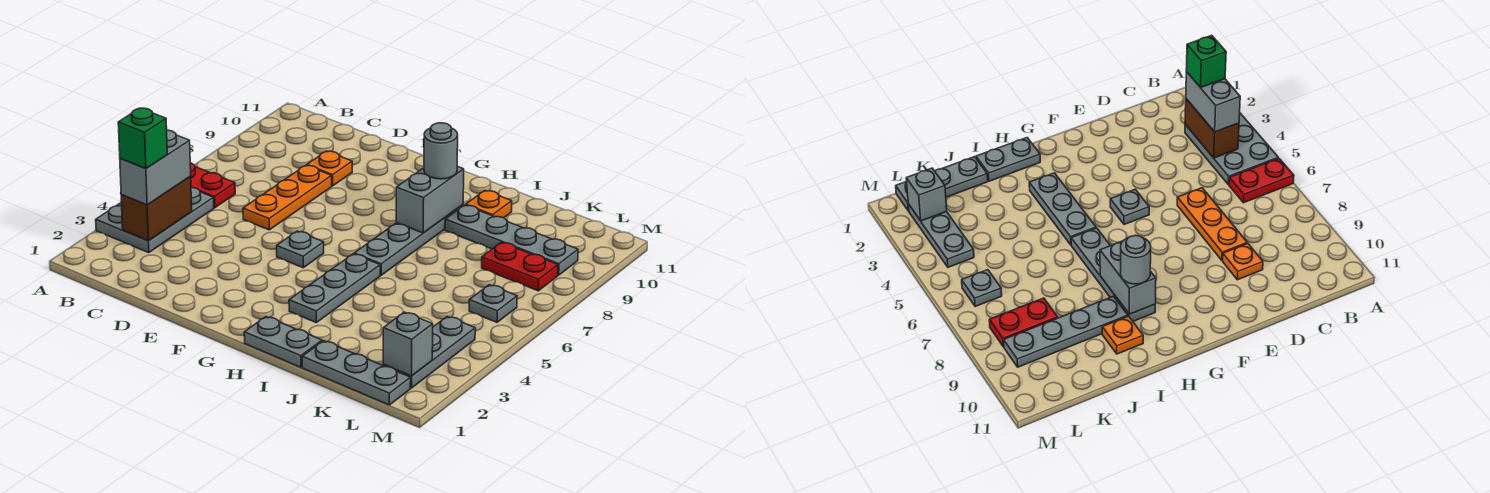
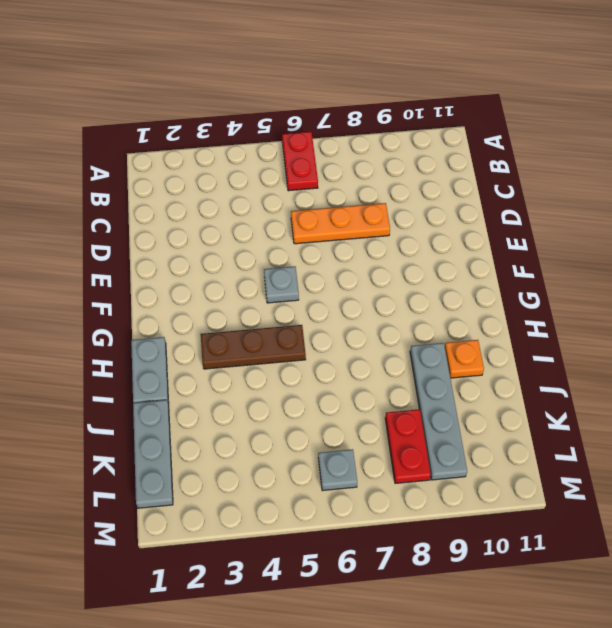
brown 1x3 plate [201,325,306,369] -> grey 1x3 plate [289,254,380,323]
none -> grey 2x3 plate [96,187,214,253]
none -> orange 1x1 plate [307,151,352,186]
none -> grey 1x4 plate [354,205,463,275]

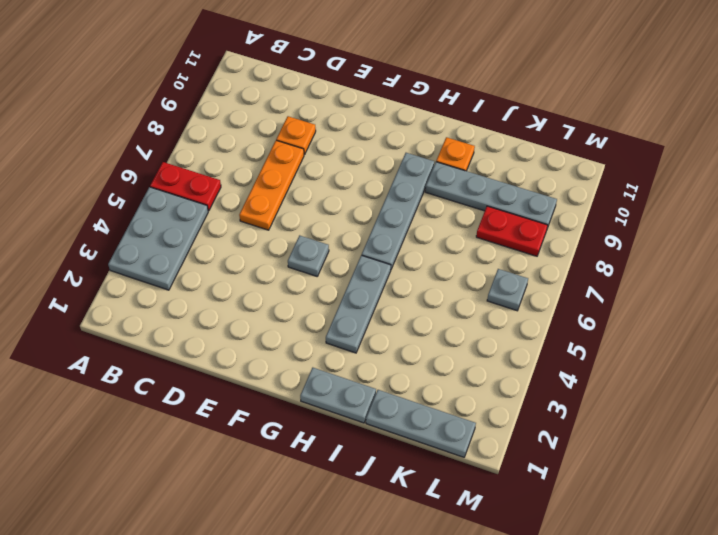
none -> grey 1x3 plate [383,316,475,388]
none -> brown 1x2 brick [121,177,192,241]
none -> grey 1x2 brick [396,166,464,233]

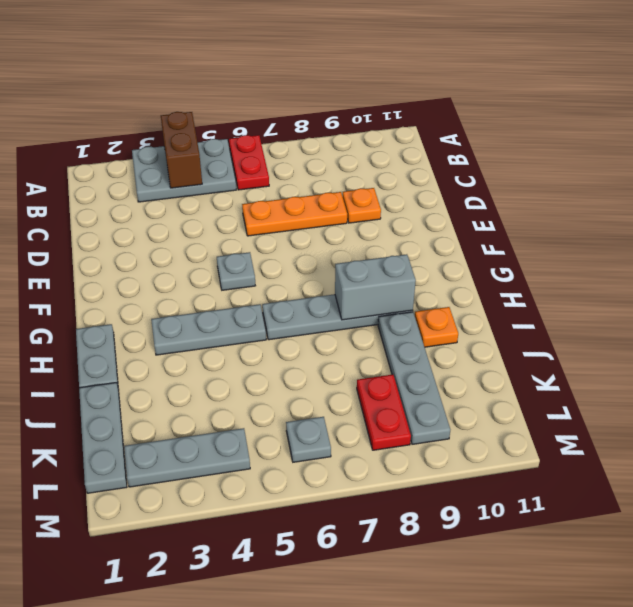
brown 1x2 brick [161,112,202,188] -> brown 1x2 brick turned to [121,177,192,241]
none -> grey 1x1 brick [383,312,433,376]
none -> grey 1x2 brick [120,130,191,205]
none -> grey 1x1 round brick [424,123,458,179]

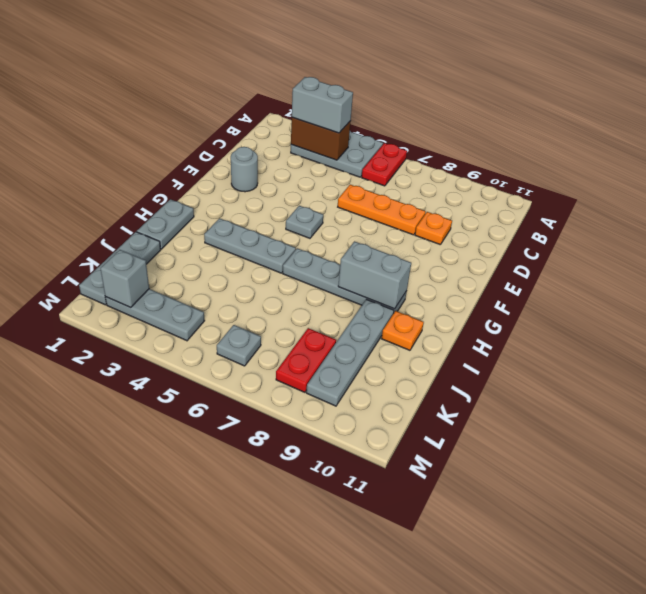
grey 1x1 round brick [231,147,258,192] -> grey 1x1 round brick moved to [424,123,458,179]
none -> green 1x1 brick [118,108,167,169]

